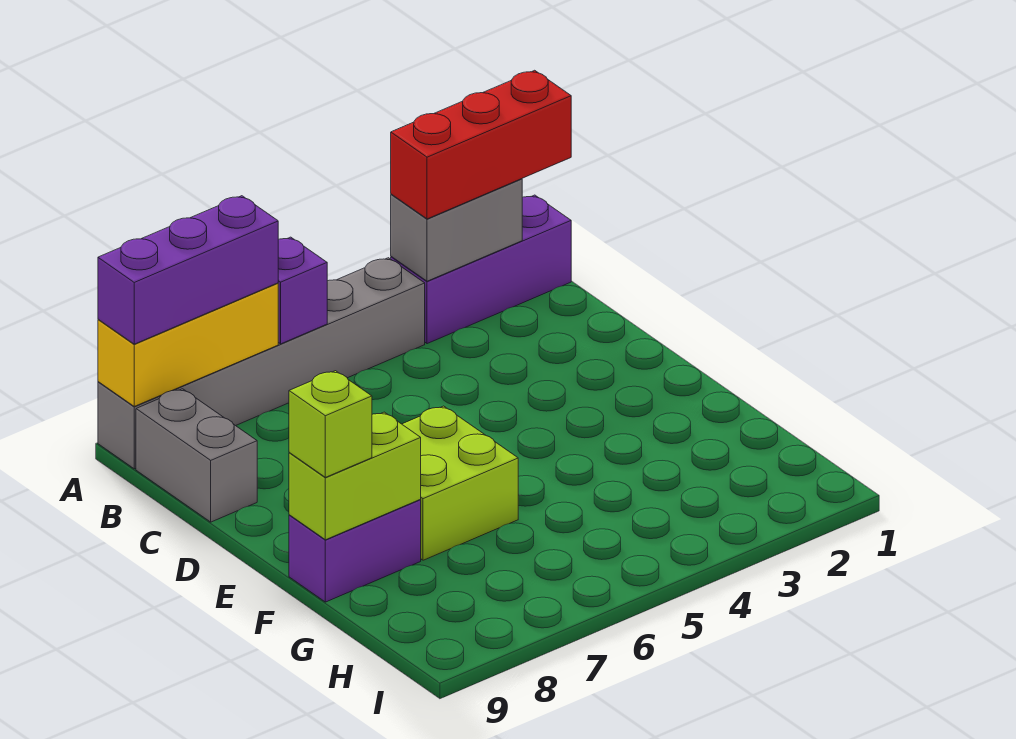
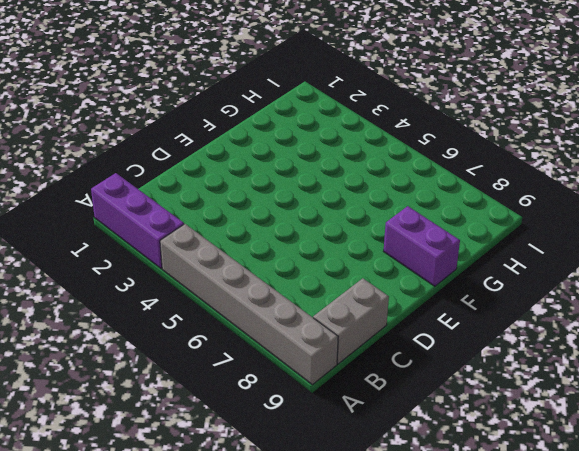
none -> lime 2x2 brick [402,406,518,560]
none -> grey 1x2 brick [391,179,522,281]
none -> purple 1x1 brick [278,237,327,344]

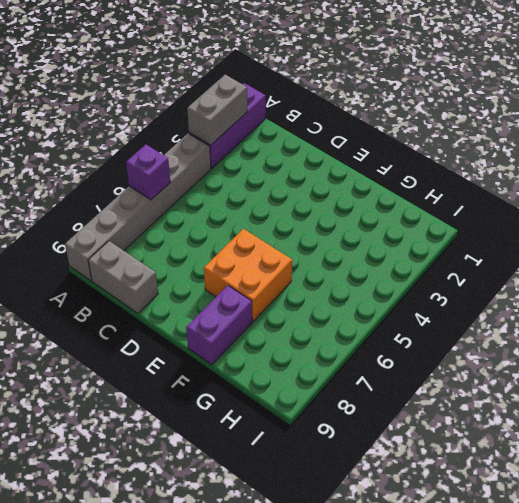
orange 2x2 brick [204,229,292,321] -> lime 2x2 brick [402,406,518,560]
none -> yellow 1x3 brick [98,283,278,406]
none -> lime 1x2 brick [289,412,421,540]
none -> red 1x3 brick [391,70,571,219]

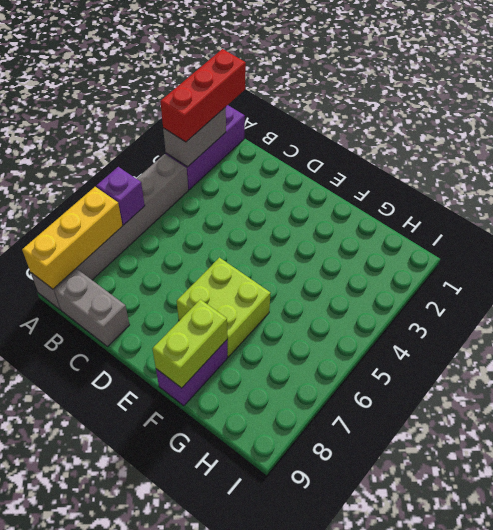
none -> purple 1x3 brick [98,196,278,344]
none -> lime 1x1 brick [289,371,372,477]

